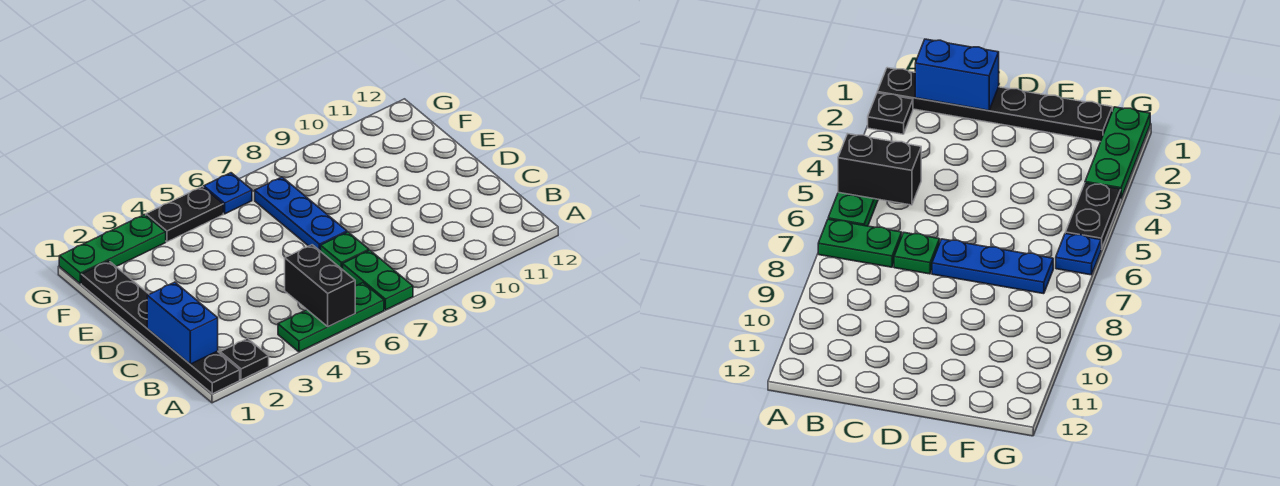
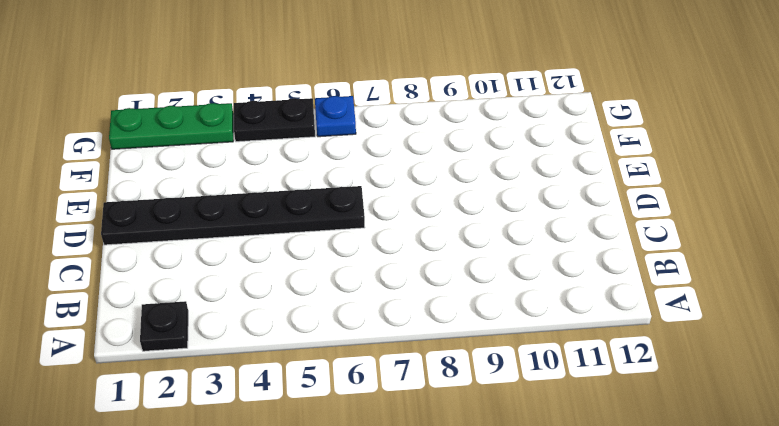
black 1x6 plate [101,186,365,245] -> black 1x6 plate turned to [81,261,240,394]
none -> green 1x3 plate [278,283,384,352]
none -> green 1x2 plate [343,250,413,310]

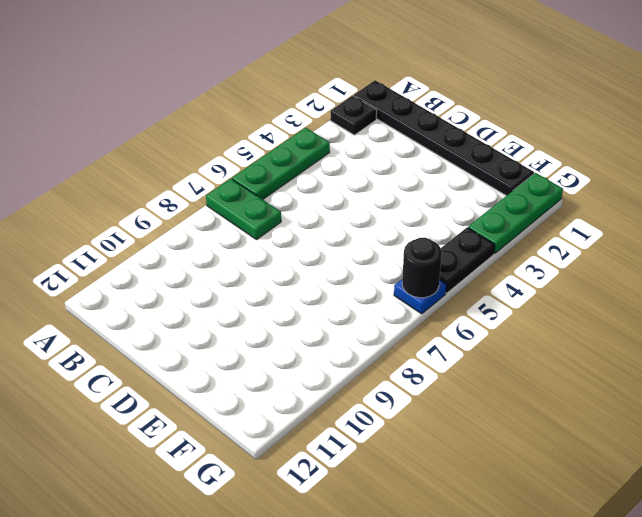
black 1x1 round brick [402,238,442,298] -> none
none -> green 1x1 plate [321,232,369,270]
none -> blue 1x3 plate [255,177,347,251]

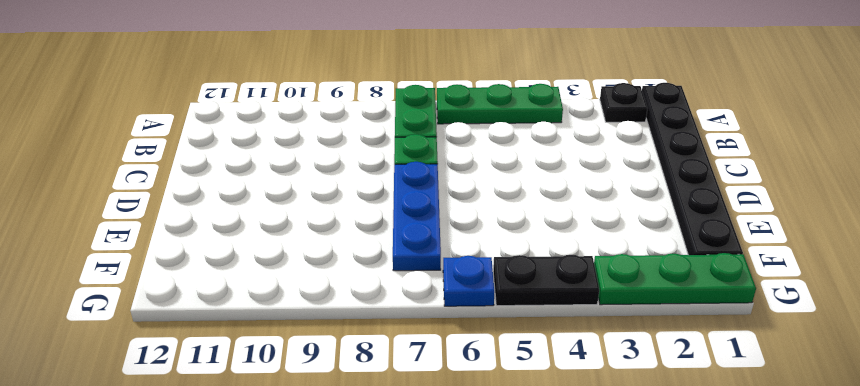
none -> black 1x2 brick [285,245,356,327]
none -> blue 1x2 brick [147,282,218,364]

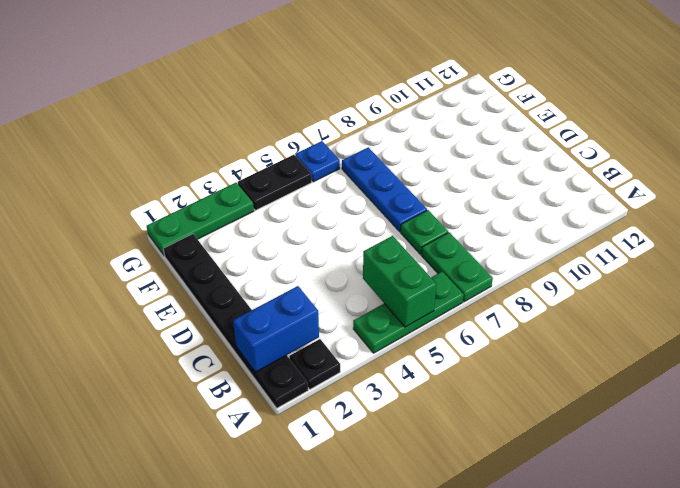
green 1x2 brick [363,236,437,327] -> black 1x2 brick [285,245,356,327]
blue 1x2 brick [233,286,319,372] -> blue 1x2 brick turned to [147,282,218,364]

